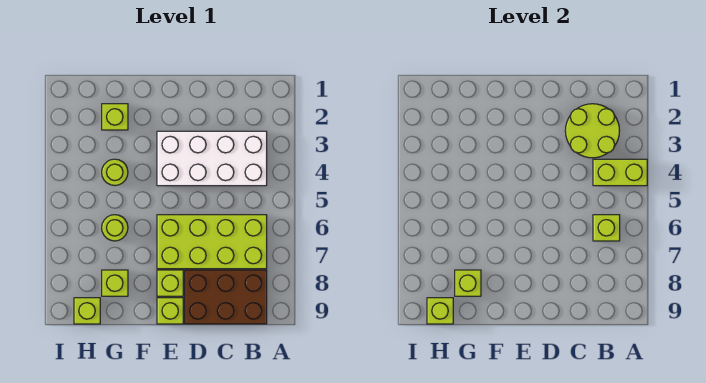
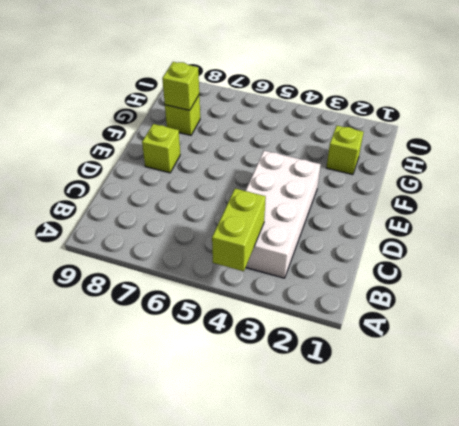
none -> lime 2x4 brick [157,215,267,269]
none -> brown 2x3 brick [185,270,267,324]
none -> lime 1x1 brick [157,298,183,324]

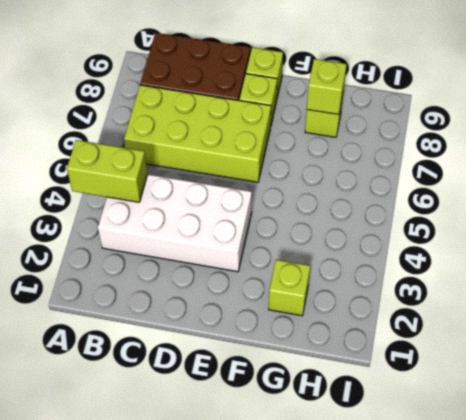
none -> lime 1x1 round brick [102,159,128,186]
none -> lime 1x1 round brick [102,215,128,241]
none -> lime 1x1 brick [74,298,100,324]

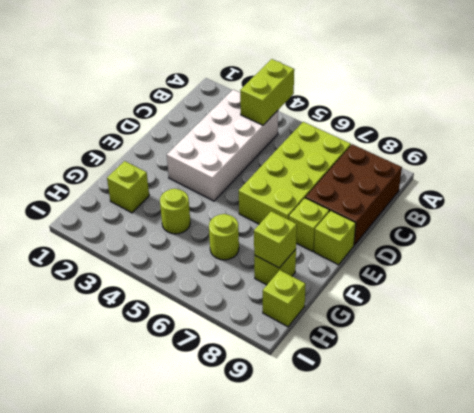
none -> lime 2x2 round brick [565,104,620,158]
none -> lime 1x1 brick [593,215,620,241]
none -> lime 1x1 brick [427,298,453,324]

